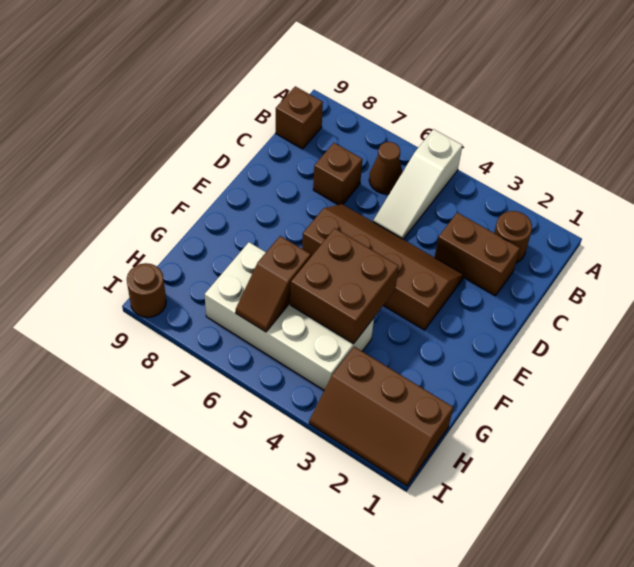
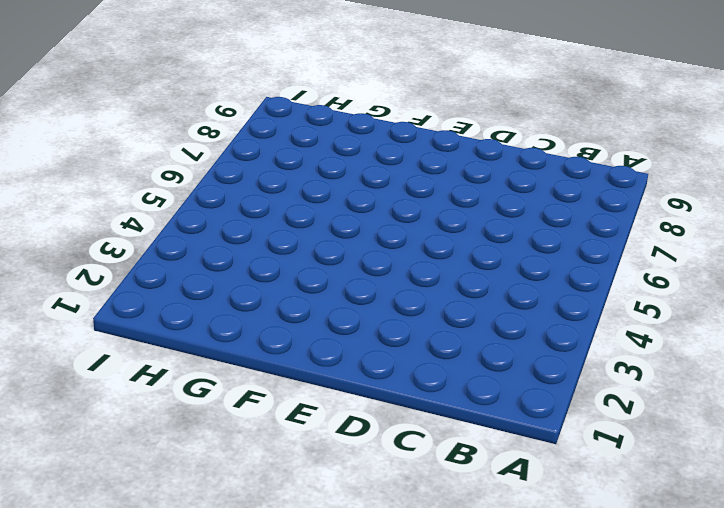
none -> white 1x3 slope [373,129,462,239]
none -> brown 1x1 round brick [494,211,532,263]
none -> brown 1x1 cone [369,142,402,194]

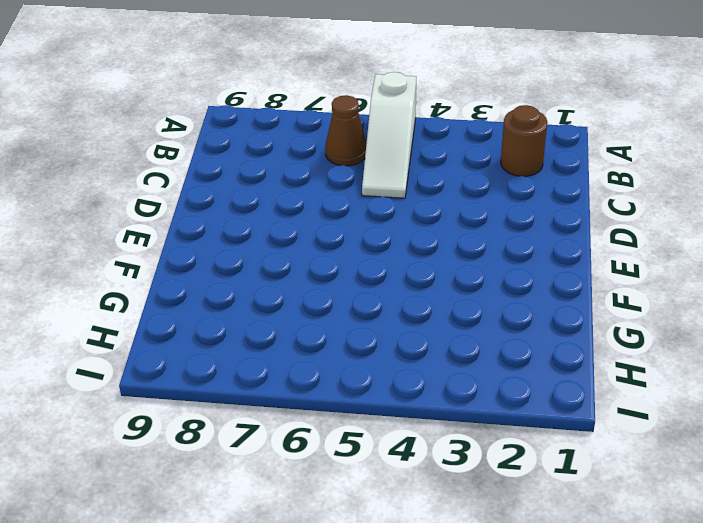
none -> brown 1x1 brick [276,86,323,149]
none -> brown 1x2 brick [435,212,520,296]
none -> brown 1x1 brick [313,143,362,205]

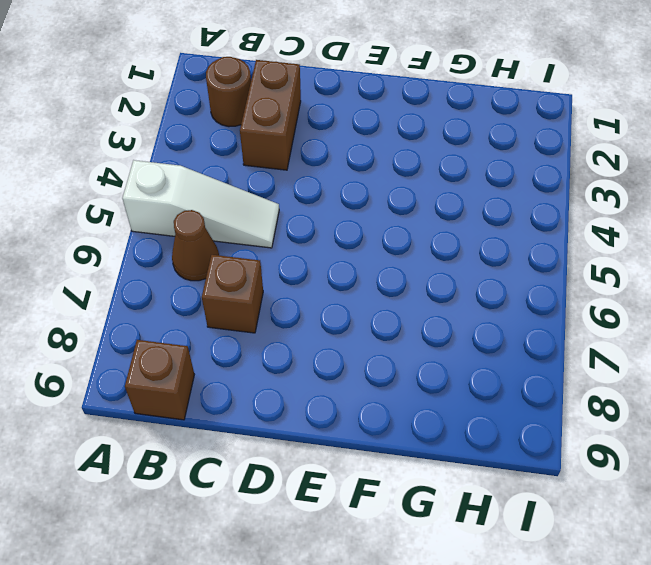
none -> brown 2x4 slope [302,204,464,330]
none -> white 2x4 brick [204,242,374,390]
none -> brown 2x3 slope [309,347,453,486]

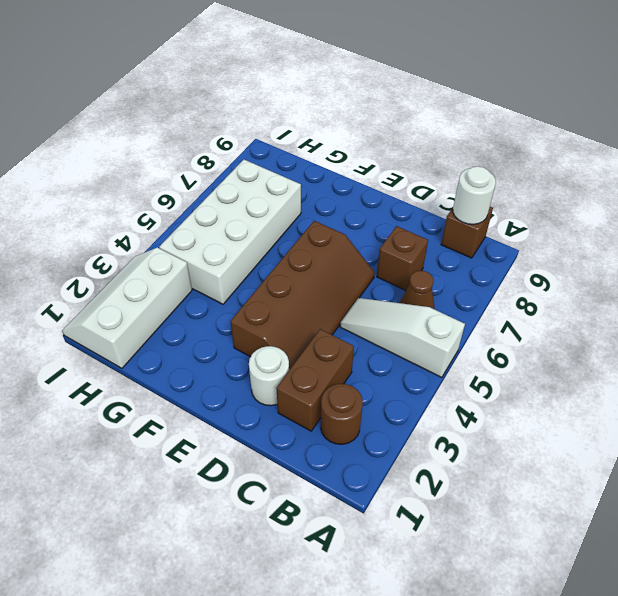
white 1x1 round brick [453,166,496,224] -> none
white 1x1 round brick [249,346,289,406] -> none
white 2x3 slope [62,248,192,368] -> brown 2x3 slope [309,347,453,486]
none -> brown 1x1 round brick [127,263,166,317]
none -> brown 2x2 brick [290,228,399,344]
none -> brown 1x2 slope [236,236,311,332]

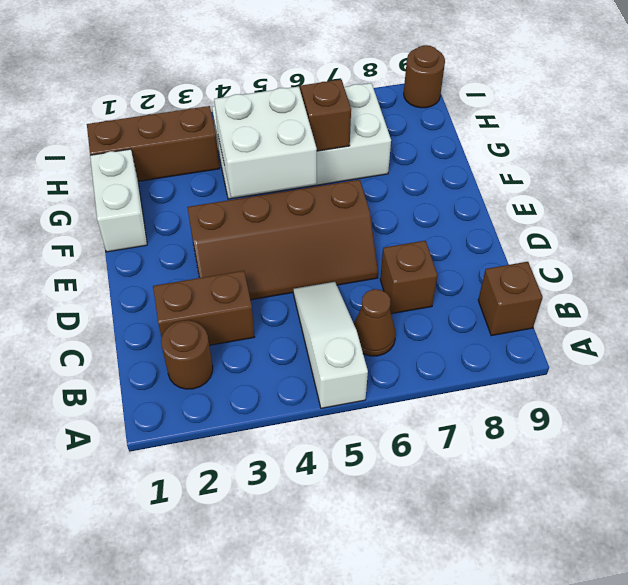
white 1x2 brick [90,149,147,252] -> none
white 2x2 brick [214,87,317,198] -> brown 2x2 brick [290,228,399,344]

